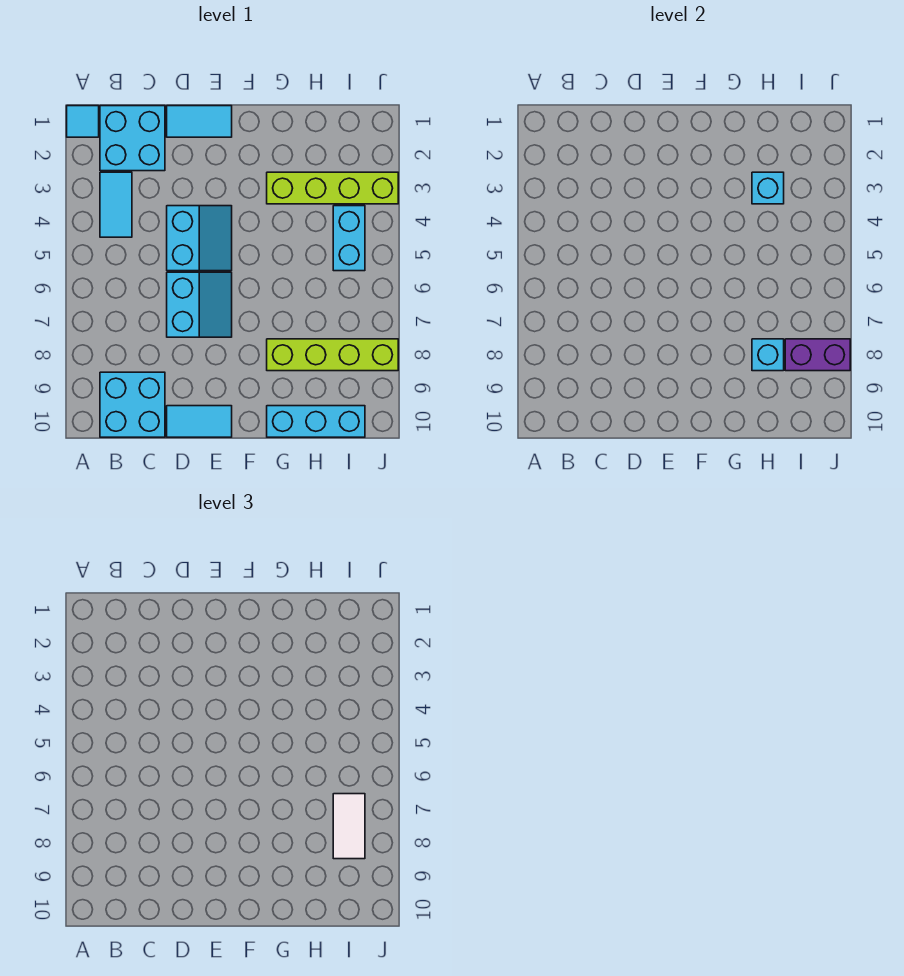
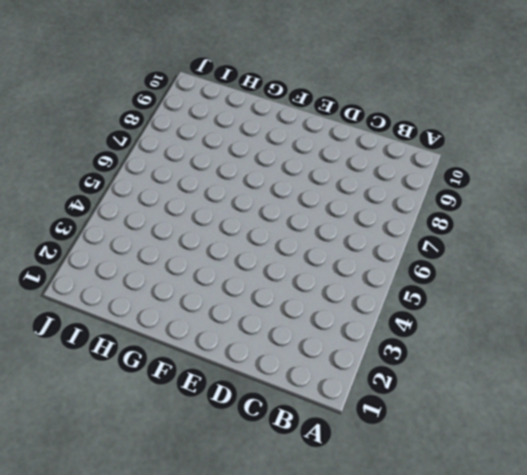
none -> cyan 1x1 tile [67,106,99,137]
none -> cyan 2x2 brick [100,106,165,171]
none -> cyan 1x2 tile [100,172,132,237]

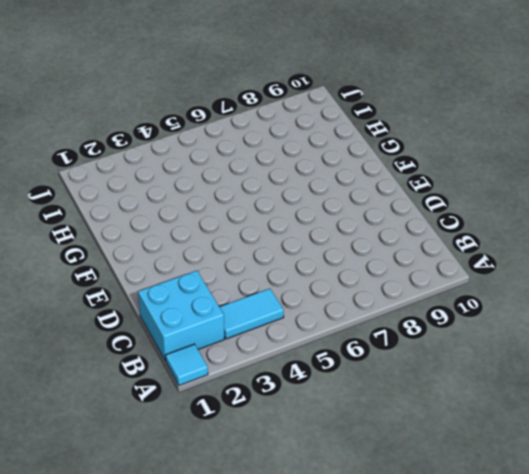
none -> cyan 2x2 brick [100,372,165,437]
none -> cyan 1x2 tile [167,106,232,137]
none -> cyan 2x2 slope [167,206,232,271]

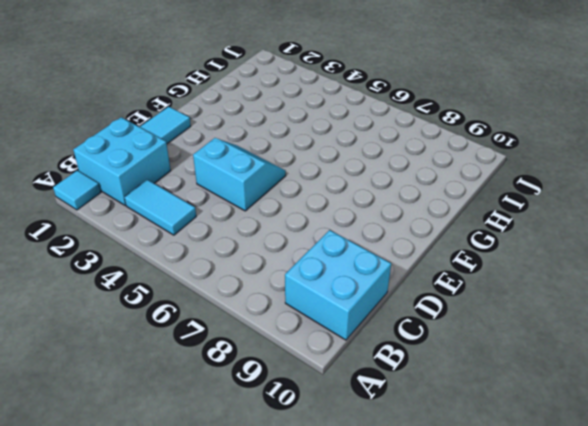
none -> cyan 2x2 slope [167,272,232,337]
none -> cyan 1x2 tile [167,406,232,437]
none -> lime 1x4 brick [267,172,398,204]

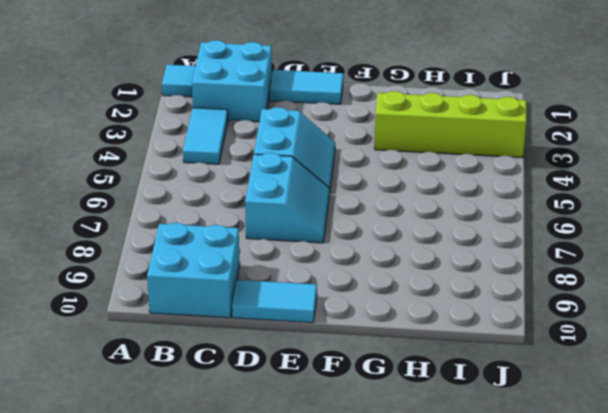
none -> lime 1x4 brick [267,339,398,371]
none -> cyan 1x3 brick [267,406,365,437]
none -> cyan 1x2 brick [333,206,365,271]

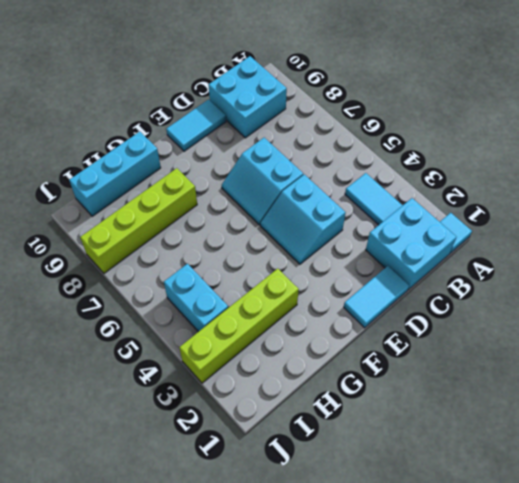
none -> cyan 1x1 brick [752,172,784,204]
none -> cyan 1x1 brick [752,339,784,371]
none -> purple 1x2 brick [785,339,850,371]

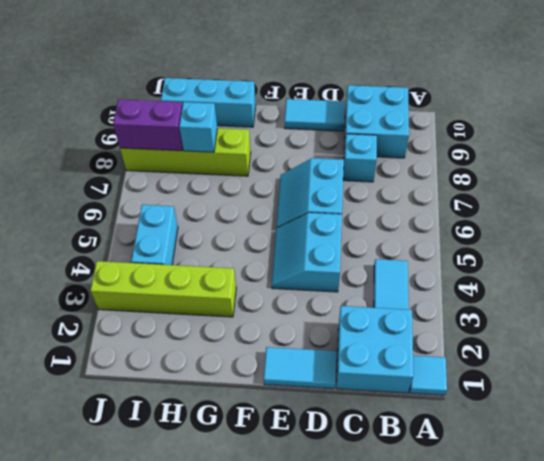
cyan 1x1 brick [343,134,377,182] -> cyan 1x1 brick moved to [752,172,784,204]
none -> white 1x2 tile [333,794,365,859]

